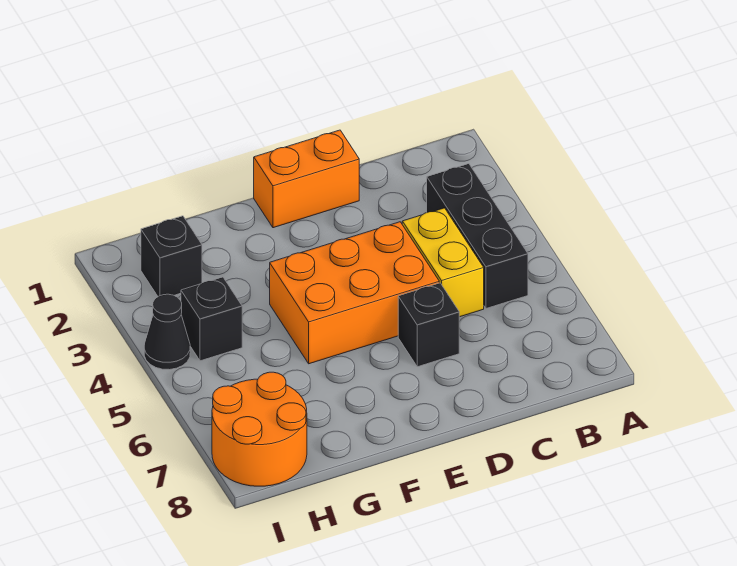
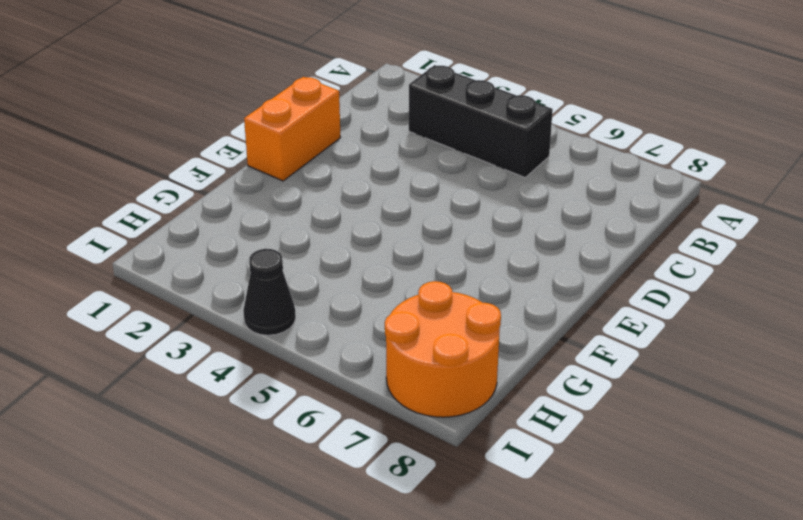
none -> yellow 1x2 brick [402,208,484,317]
none -> orange 2x3 brick [270,222,439,364]

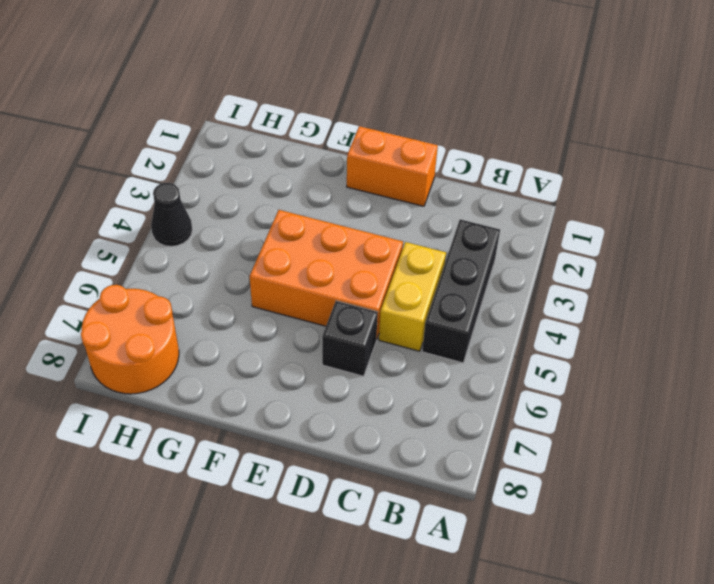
none -> black 1x1 brick [141,216,202,296]
none -> black 1x1 brick [181,277,242,361]

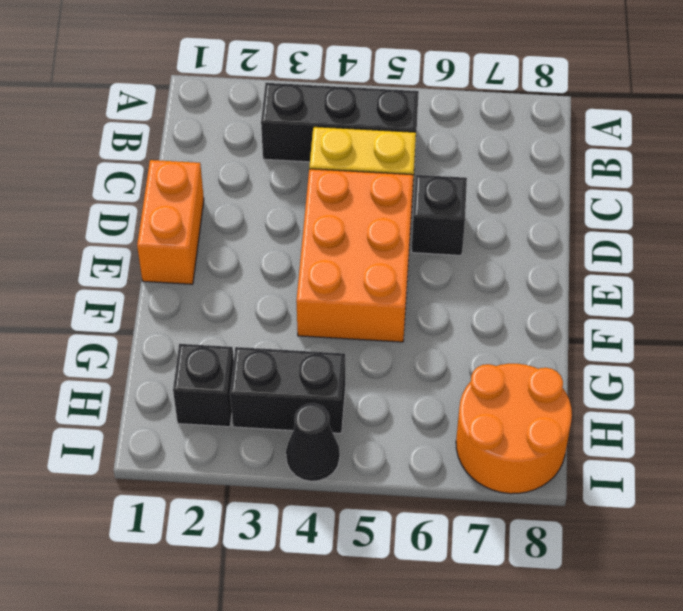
black 1x2 brick [230,347,345,433] -> black 1x1 brick [181,277,242,361]

